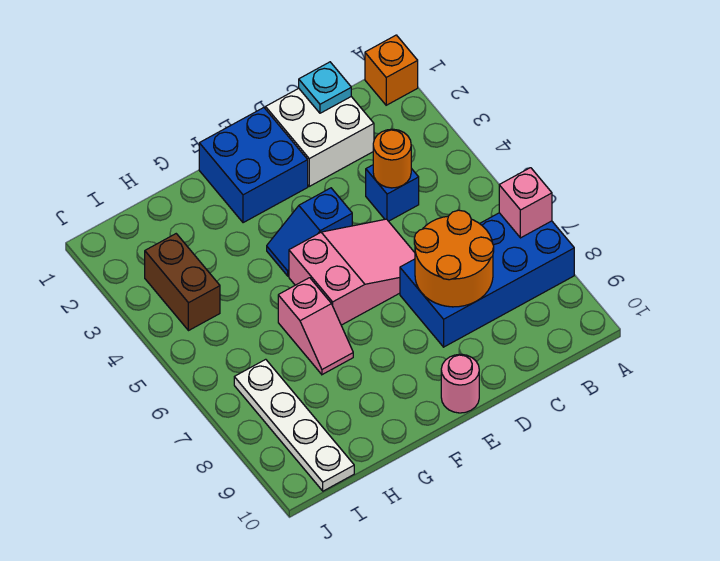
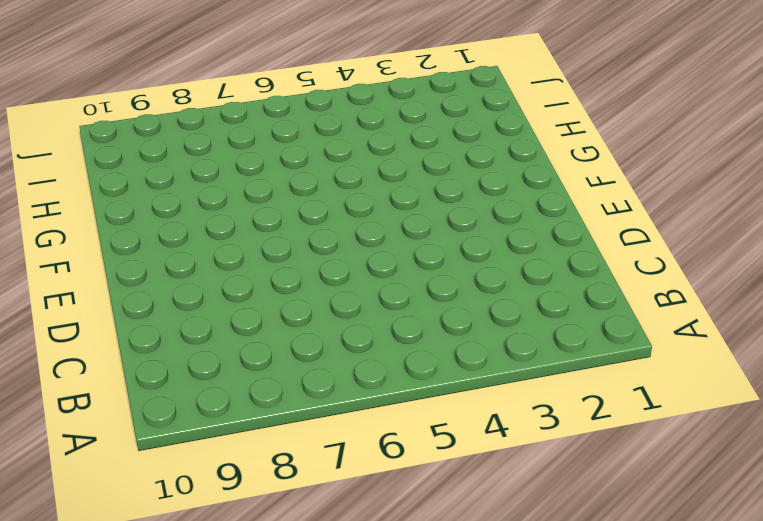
none -> orange 1x1 brick [365,35,418,105]
none -> blue 2x4 brick [400,213,574,347]
none -> white 2x2 brick [266,88,374,186]

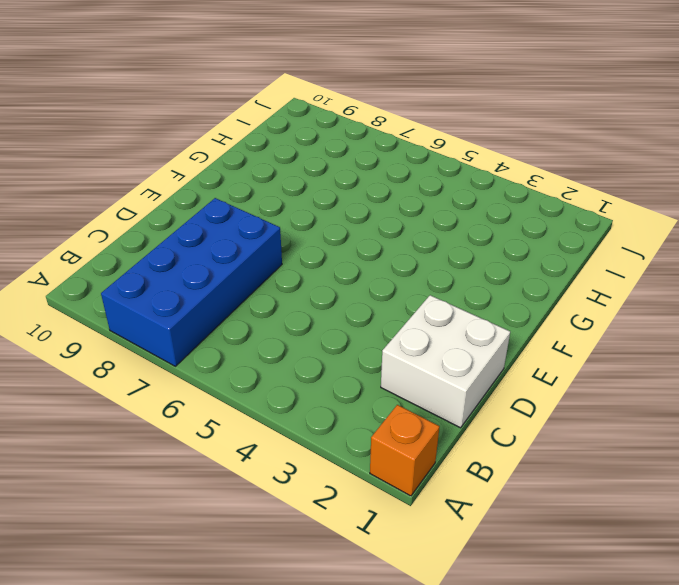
none -> blue 1x1 brick [366,165,419,221]
none -> pink 2x3 slope [289,219,415,325]
none -> blue 2x2 brick [199,108,308,223]

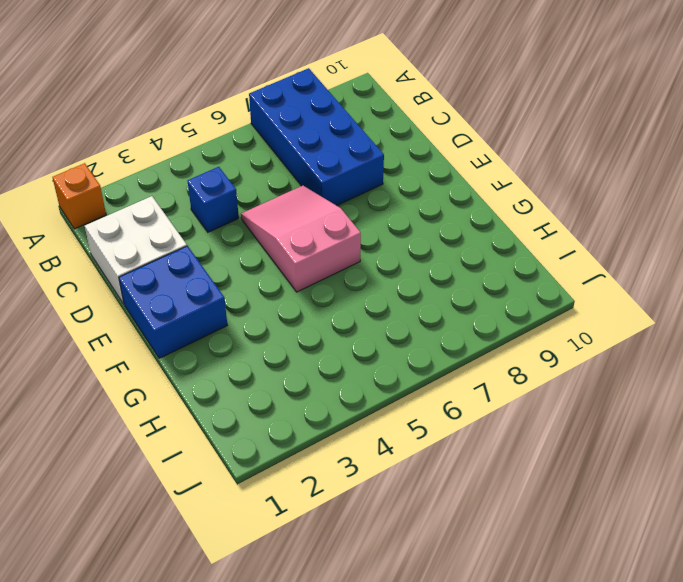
none -> blue 1x2 slope [267,188,352,276]
none -> pink 1x1 round brick [441,354,479,413]
none -> pink 1x2 slope [278,278,353,375]

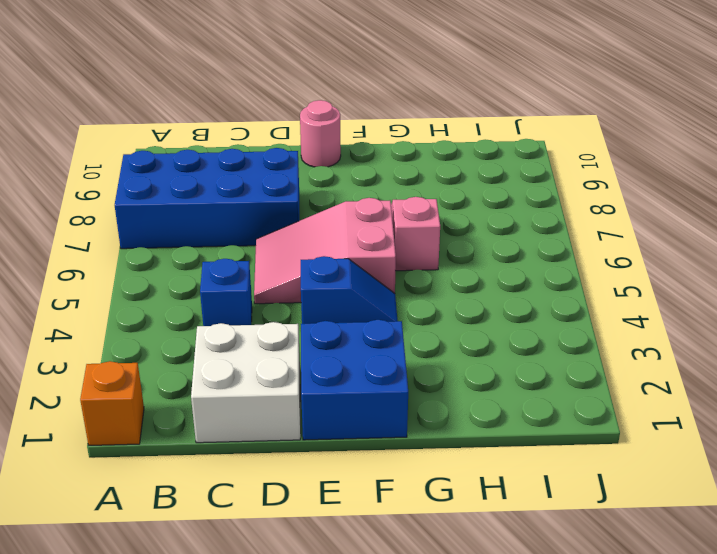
none -> brown 1x2 brick [145,234,220,331]
none -> white 1x4 plate [234,359,354,491]
none -> pink 1x1 brick [499,168,552,238]

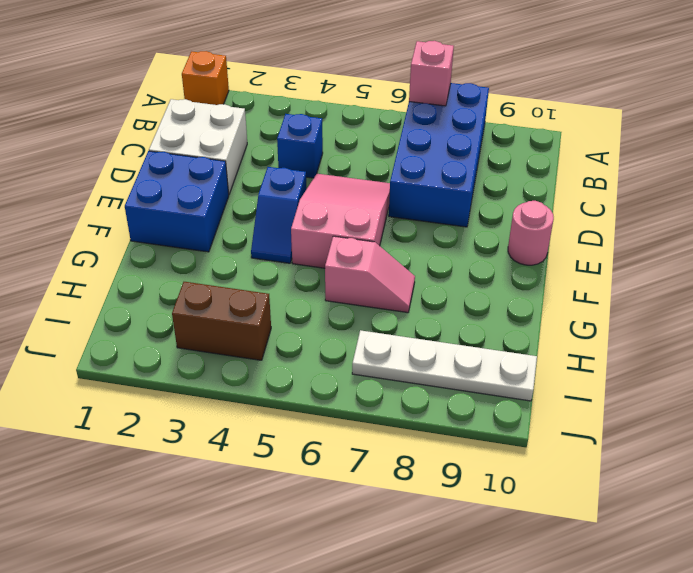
none -> cyan 1x1 plate [299,62,351,113]
none -> orange 1x1 round brick [373,129,411,188]
none -> orange 2x2 round brick [414,210,494,307]

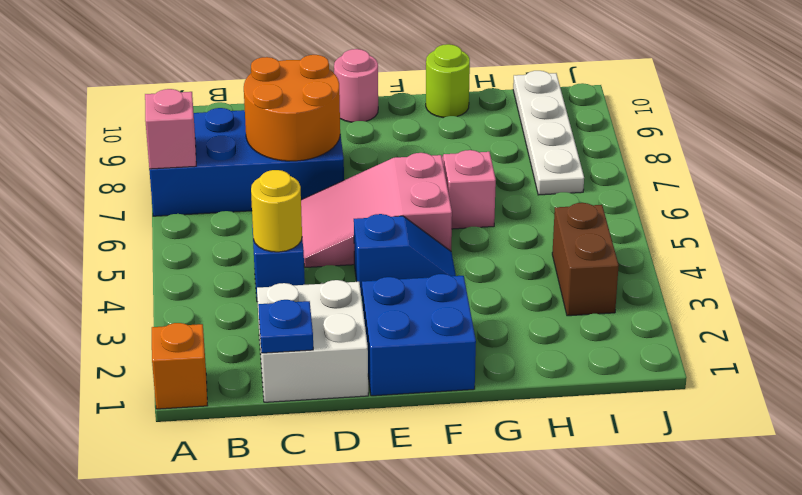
blue 1x1 plate [258,300,313,353] -> cyan 1x1 plate [299,62,351,113]
yellow 1x1 round brick [251,170,302,252] -> orange 1x1 round brick [373,129,411,188]
lime 1x1 round brick [426,44,470,118] -> none

